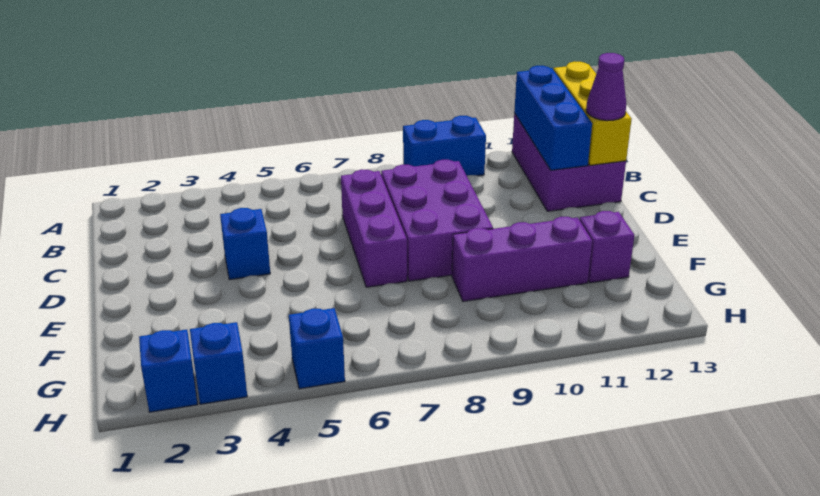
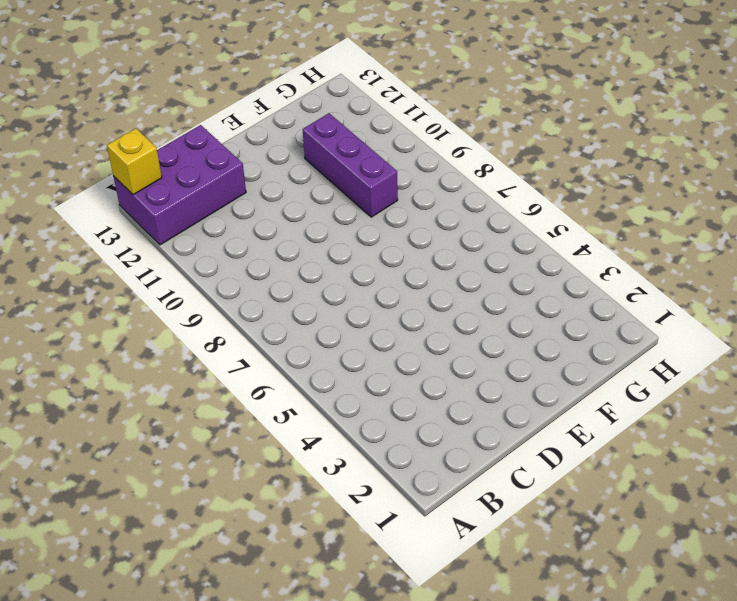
yellow 1x1 brick [107,129,162,195] -> yellow 1x3 brick [554,61,632,165]
none -> blue 1x2 brick [403,116,486,176]
none -> purple 1x3 brick [341,169,407,287]
none -> purple 2x3 brick [381,160,493,281]

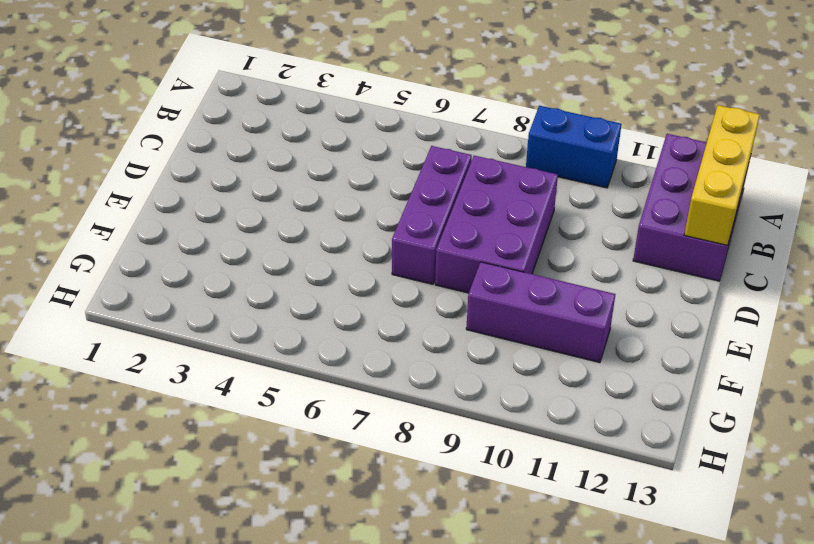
none -> blue 1x1 brick [220,208,270,280]
none -> purple 1x1 brick [579,211,634,283]
none -> blue 1x1 brick [139,330,198,412]

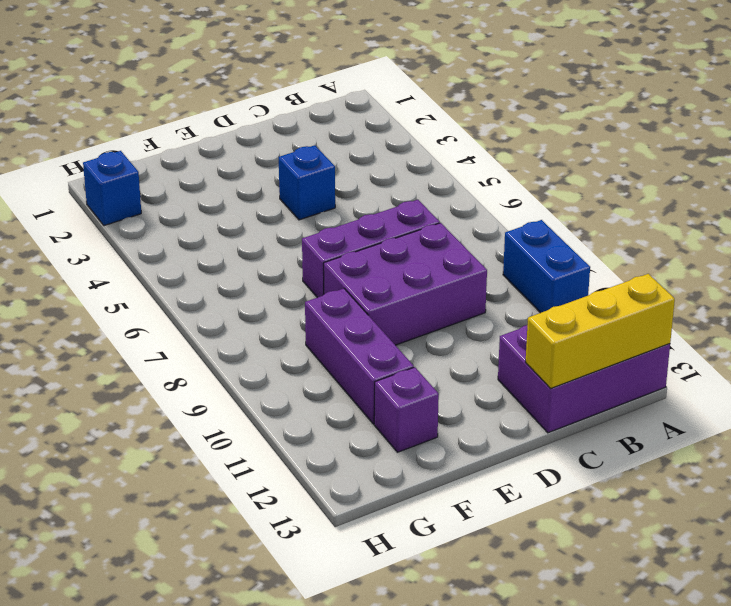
none -> blue 1x1 brick [190,322,247,404]
none -> blue 1x1 brick [289,308,345,389]
none -> blue 1x3 brick [514,66,592,170]

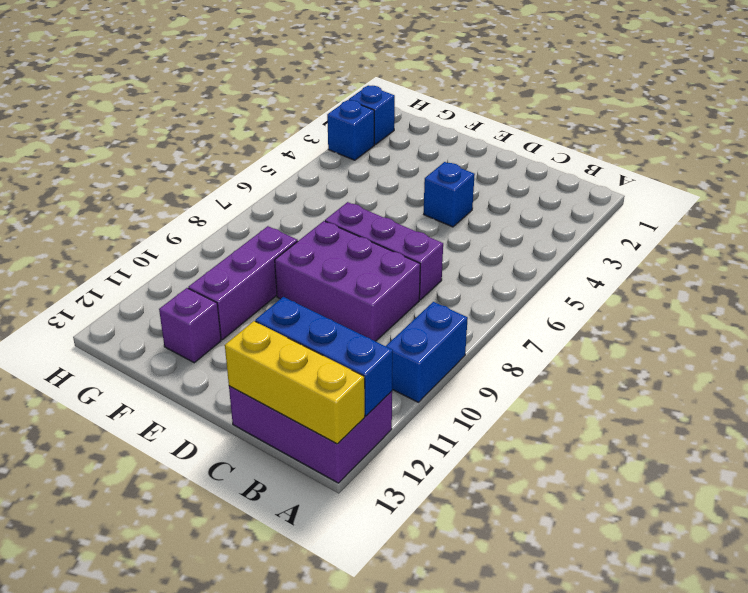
none -> blue 1x1 brick [289,308,345,389]
none -> purple 1x1 cone [586,53,627,121]

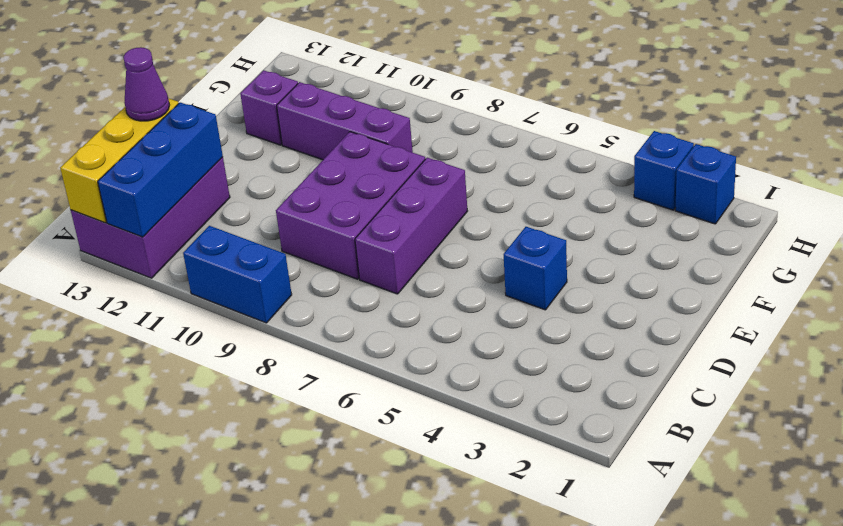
none -> blue 1x1 brick [289,308,345,389]

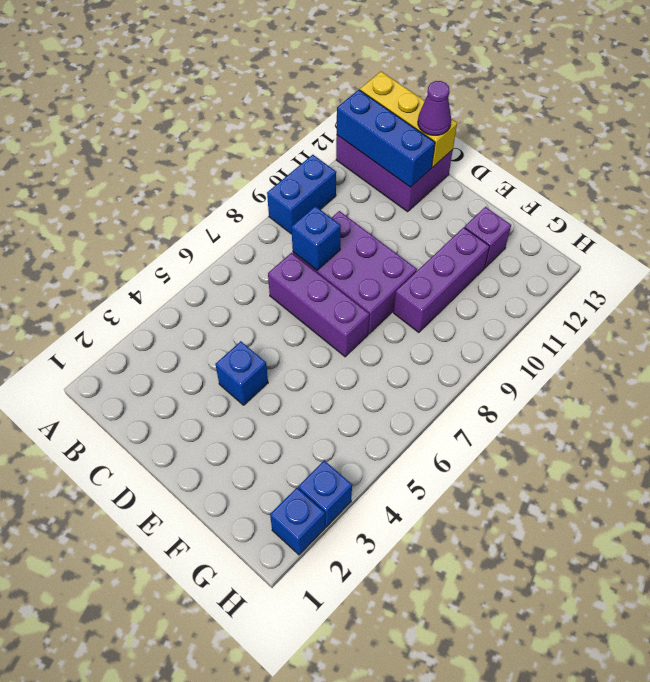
blue 1x1 brick [291,206,341,270] -> blue 1x1 brick moved to [289,308,345,389]

